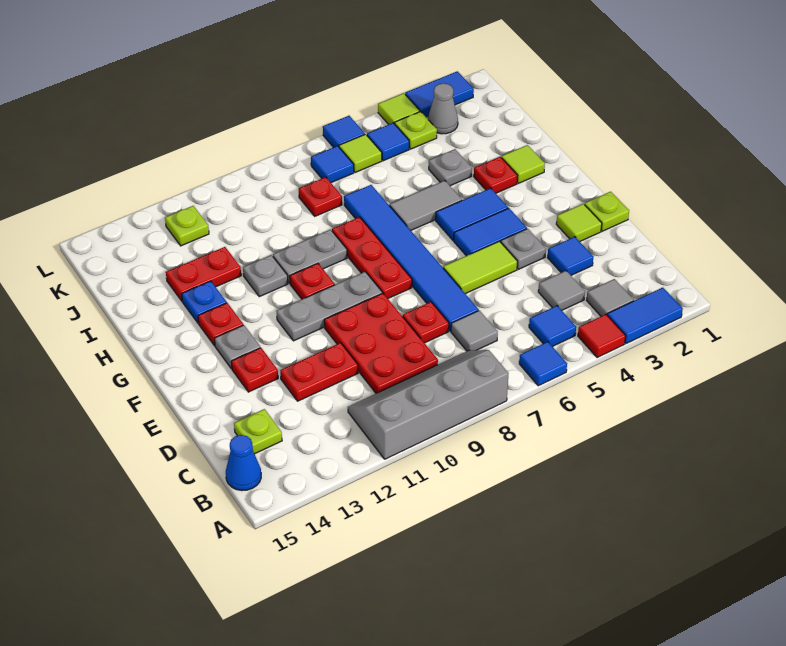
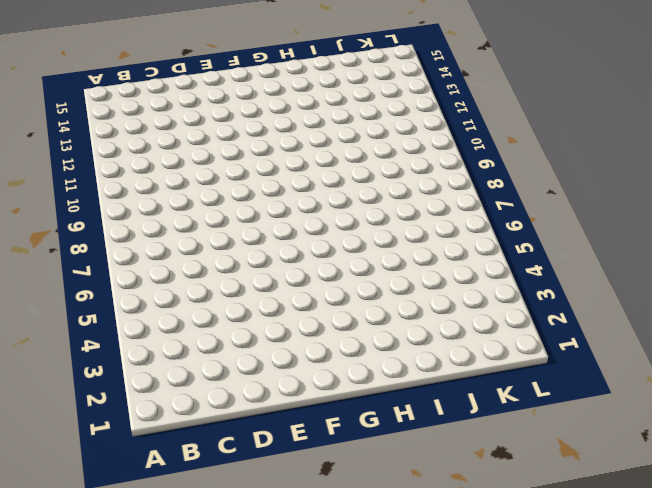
none -> blue 1x2 tile [607,288,683,344]
none -> red 1x1 tile [578,314,626,358]
none -> blue 1x1 tile [519,342,567,386]
none -> grey 2x4 slope [348,350,509,459]

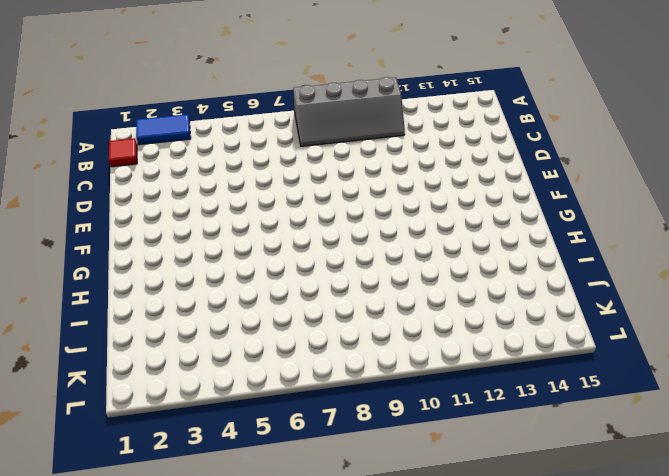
red 1x1 tile [109,138,137,167] -> red 1x1 tile moved to [578,314,626,358]
none -> blue 1x1 tile [519,342,567,386]
none -> grey 1x1 tile [586,279,634,316]
none -> blue 1x1 tile [529,306,576,347]
none -> blue 1x1 cone [226,435,261,491]

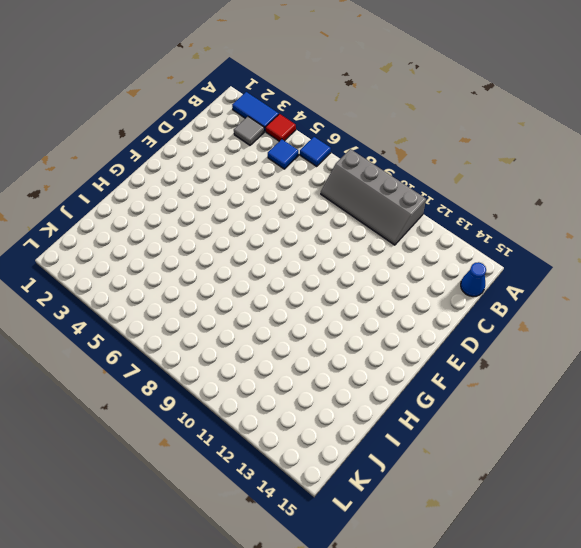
none -> grey 1x1 tile [538,271,585,310]
none -> grey 1x1 tile [451,310,498,351]
none -> red 2x3 plate [324,293,438,393]
none -> lime 1x1 plate [234,409,282,454]

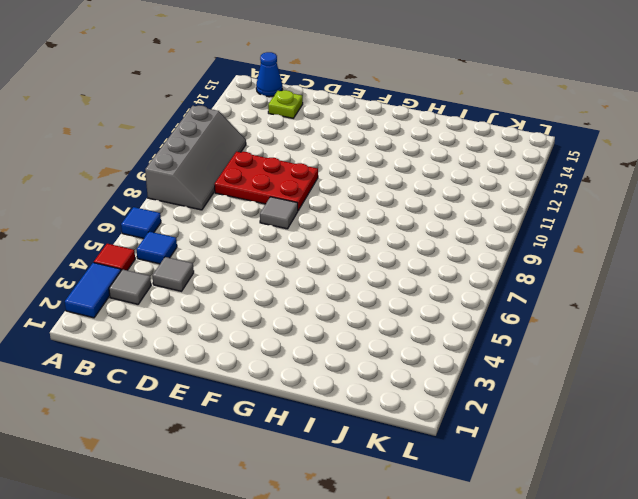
grey 1x1 tile [260,197,298,229] -> grey 1x1 tile moved to [451,310,498,351]
none -> blue 1x1 tile [547,237,593,275]
none -> blue 1x6 tile [344,185,479,331]
none -> red 1x1 plate [403,302,449,343]
none -> red 1x2 plate [280,343,358,401]

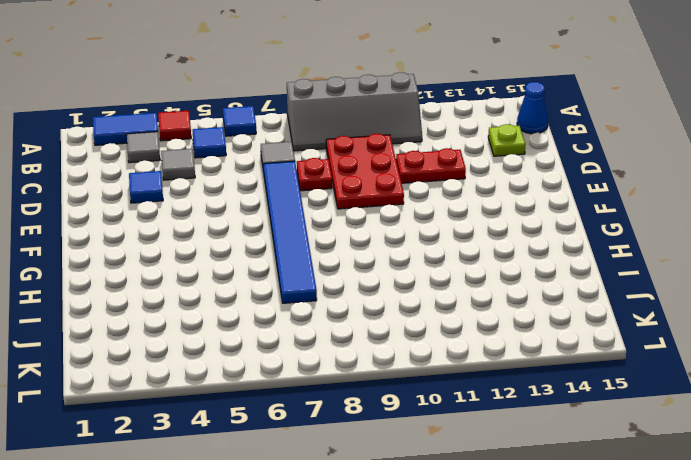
none -> lime 1x1 plate [585,192,629,231]
none -> lime 1x1 tile [556,204,602,241]
none -> grey 1x1 plate [501,229,546,269]
none -> lime 1x2 tile [443,241,517,294]

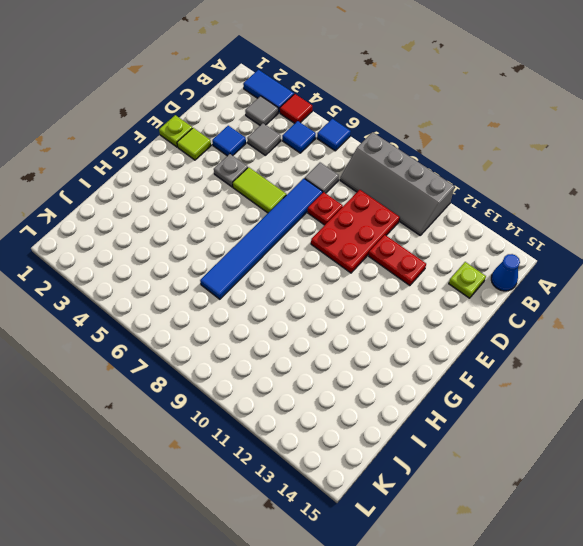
none -> red 1x1 plate [231,348,278,392]
none -> blue 1x2 tile [454,208,527,256]
none -> red 1x3 plate [332,217,412,298]
none -> grey 1x3 plate [276,272,382,341]

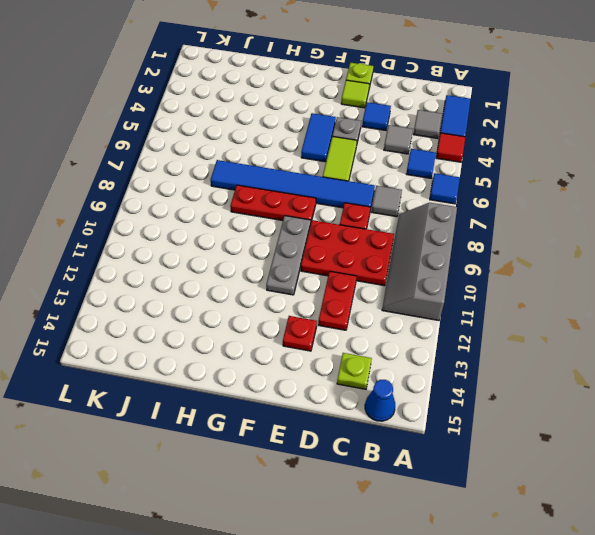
none -> grey 1x1 plate [215,325,260,369]
none -> blue 1x2 tile [436,188,508,240]
none -> red 1x1 plate [290,263,335,299]
none -> red 1x1 plate [198,303,243,346]

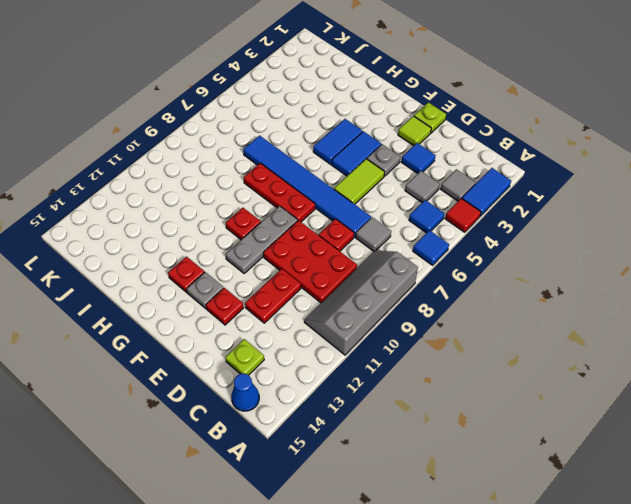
none -> lime 1x1 tile [502,145,545,183]
none -> red 1x1 plate [474,157,518,193]
none -> grey 1x2 tile [390,181,462,230]
none -> grey 1x2 plate [273,230,347,283]

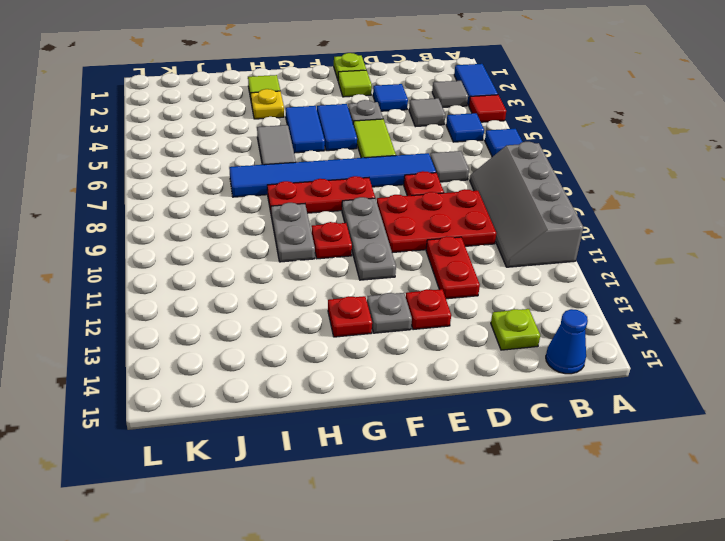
yellow 1x1 plate [251,89,284,119] -> red 1x1 plate [474,157,518,193]
none -> grey 1x1 plate [243,255,288,297]
none -> blue 1x1 plate [182,281,227,323]
none -> grey 1x1 plate [429,149,472,186]
none -> red 1x2 plate [166,247,241,301]

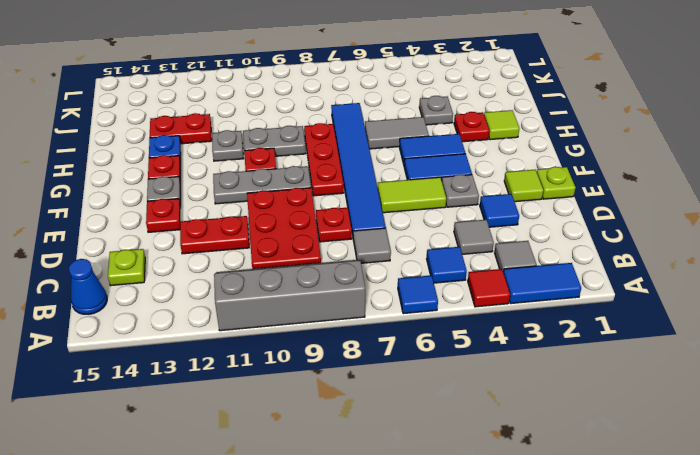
none -> red 1x1 plate [299,177,342,216]
none -> grey 1x1 cone [428,83,458,134]
none -> lime 1x1 plate [395,112,437,149]
none -> blue 1x1 tile [367,123,409,161]

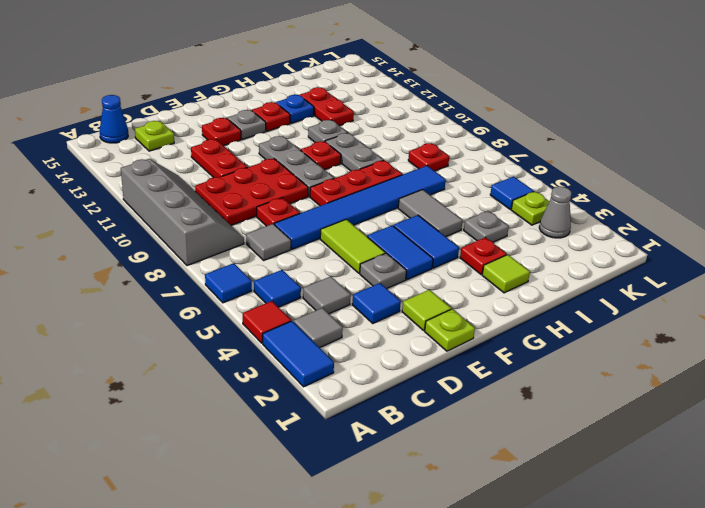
none -> lime 1x1 tile [339,134,382,173]
none -> blue 1x1 tile [311,146,354,183]
none -> lime 1x1 plate [165,206,209,246]
none -> blue 1x2 tile [405,71,474,117]

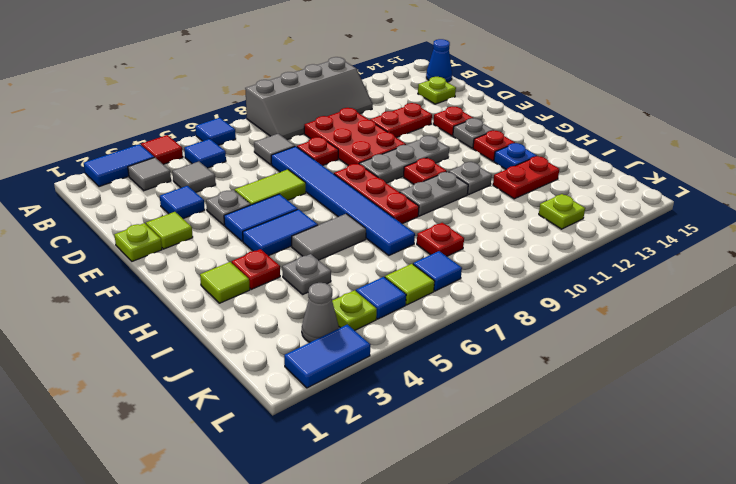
none -> lime 1x1 tile [378,93,420,125]
none -> blue 1x1 tile [323,116,365,148]

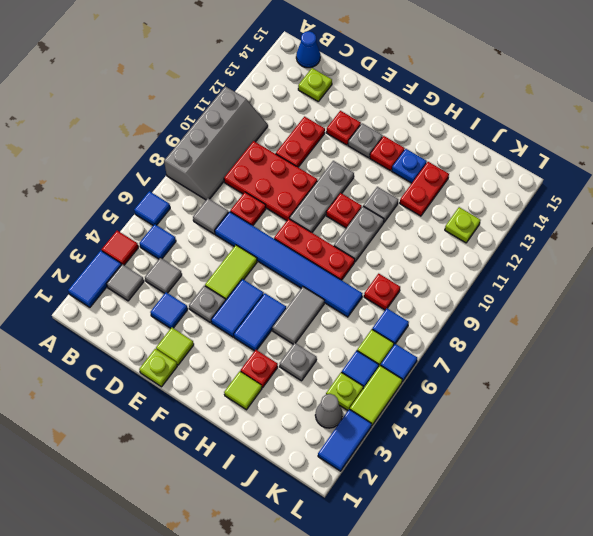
lime 1x2 tile [350,365,402,425] -> lime 1x1 tile [378,93,420,125]

